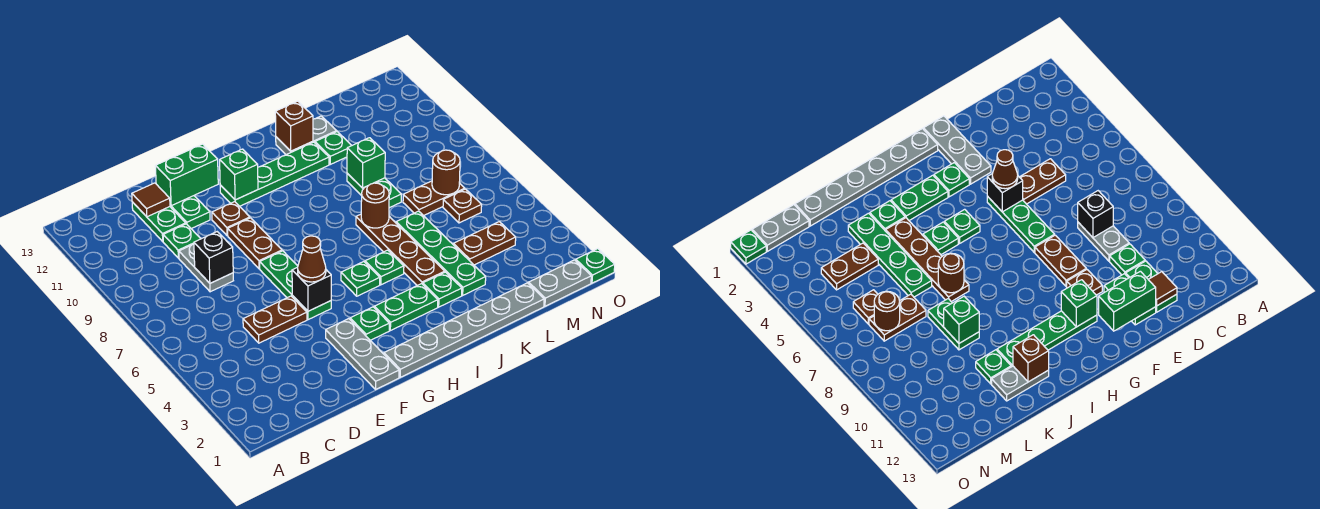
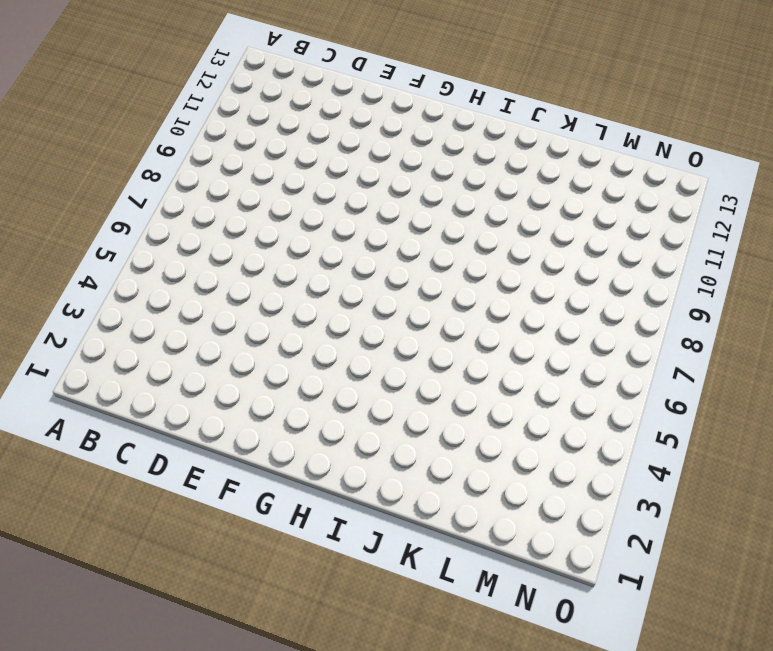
none -> brown 1x2 plate [243,296,307,343]
none -> grey 1x2 plate [179,244,233,292]
none -> green 1x1 plate [163,224,201,258]
none -> green 1x2 plate [132,202,186,241]

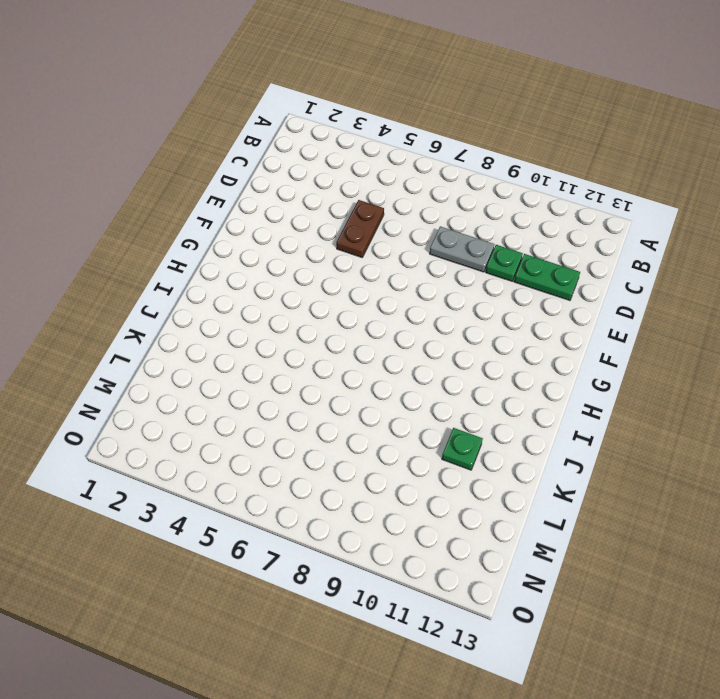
none -> green 1x2 plate [170,196,210,229]
none -> grey 1x3 plate [326,319,399,389]
none -> green 1x3 plate [260,251,331,320]
none -> brown 1x2 plate [228,218,282,269]

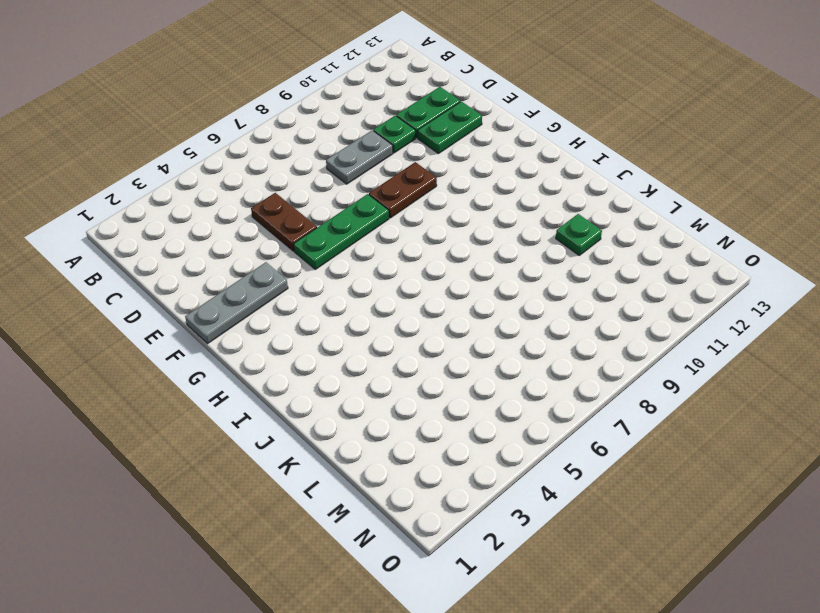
none -> brown 1x1 plate [212,202,250,236]
none -> grey 1x6 plate [384,283,544,377]
none -> green 1x1 plate [350,307,389,340]
none -> green 1x4 plate [220,142,329,206]

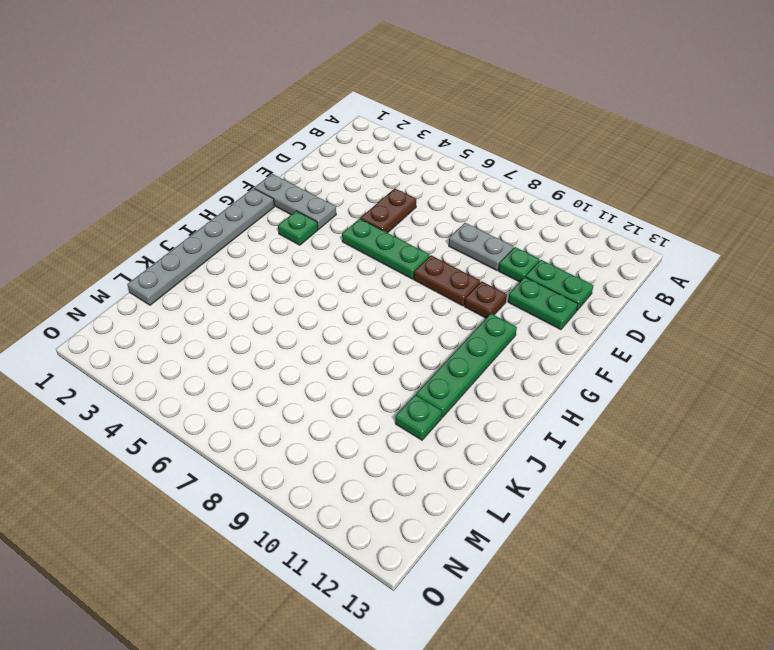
none -> green 1x2 plate [374,284,438,331]
none -> green 1x1 plate [341,262,380,296]
none -> green 1x1 plate [365,250,404,285]
none -> green 1x1 plate [423,272,462,307]

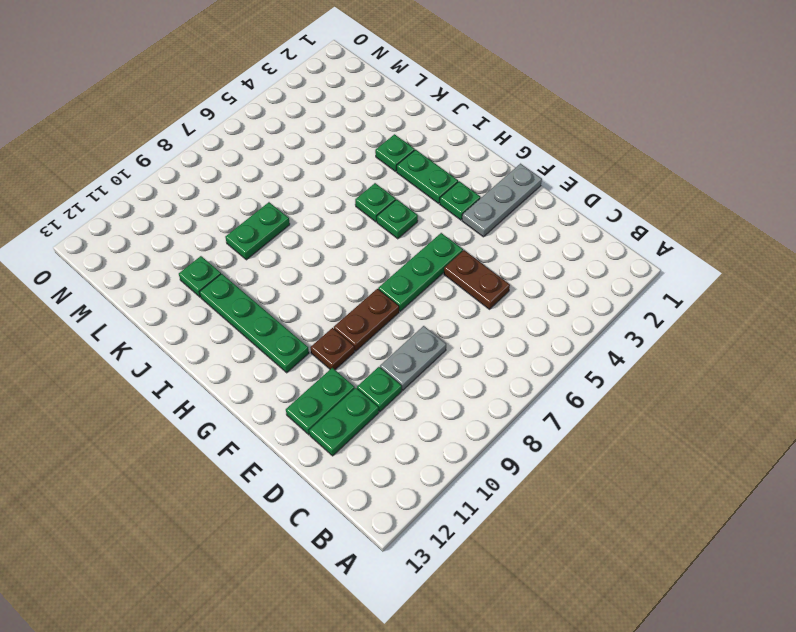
none -> grey 1x6 plate [384,283,544,377]
none -> brown 1x4 plate [356,214,445,285]
none -> grey 1x2 plate [276,116,337,155]
none -> green 1x4 plate [396,211,486,295]

